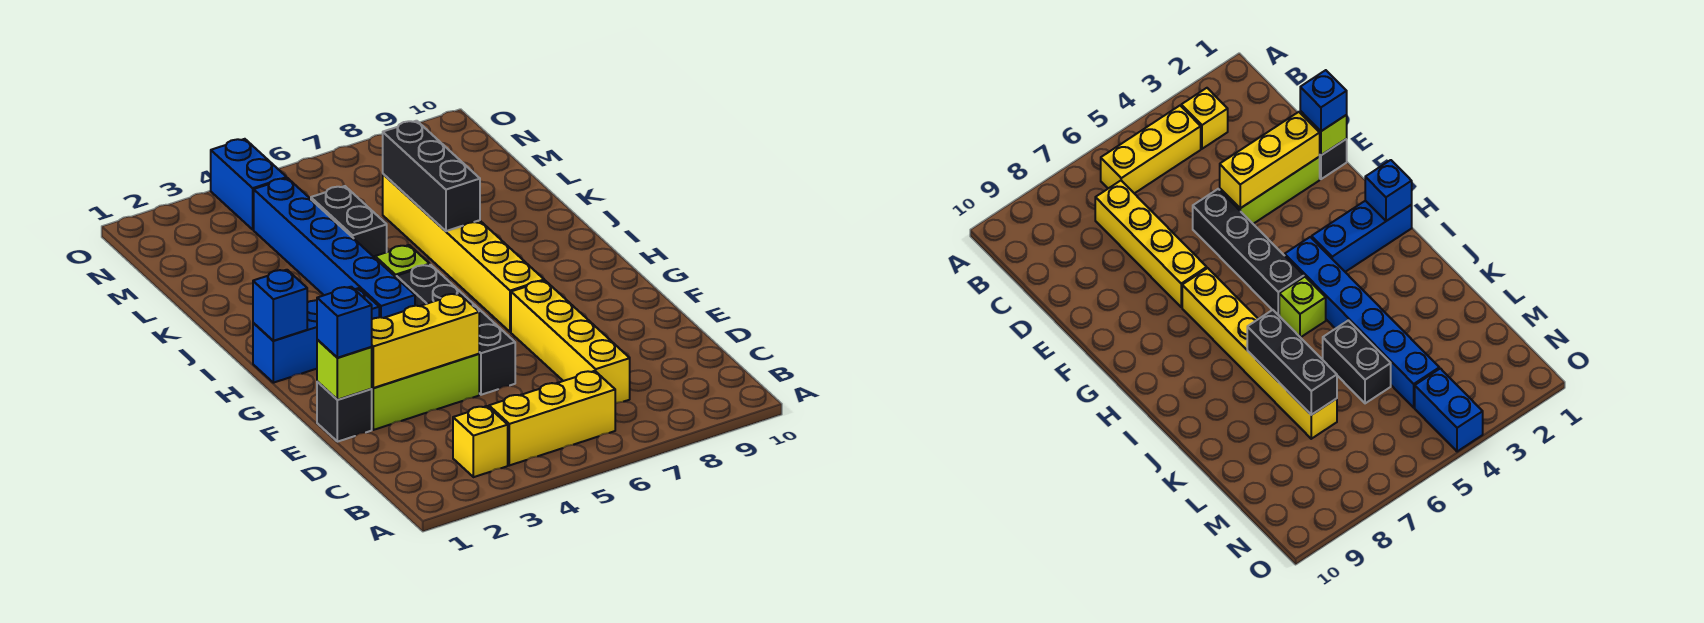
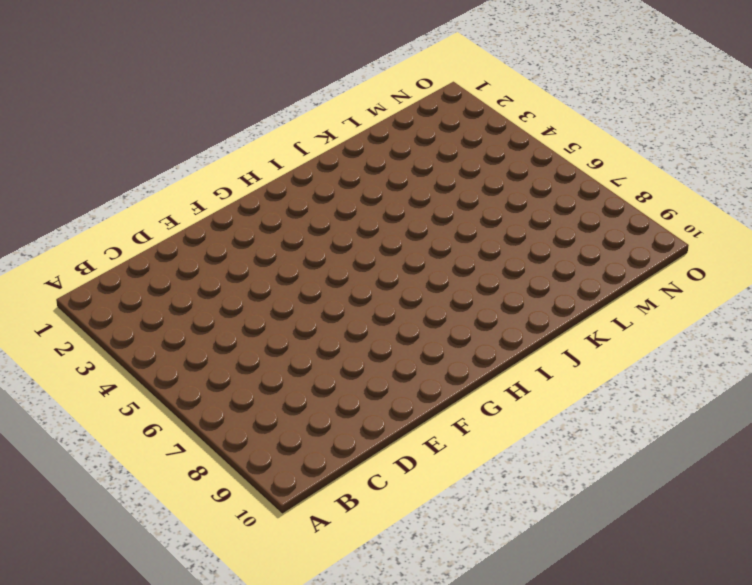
none -> yellow 1x1 brick [453,406,508,477]
none -> yellow 1x3 brick [489,371,615,465]
none -> yellow 1x4 brick [511,281,630,404]

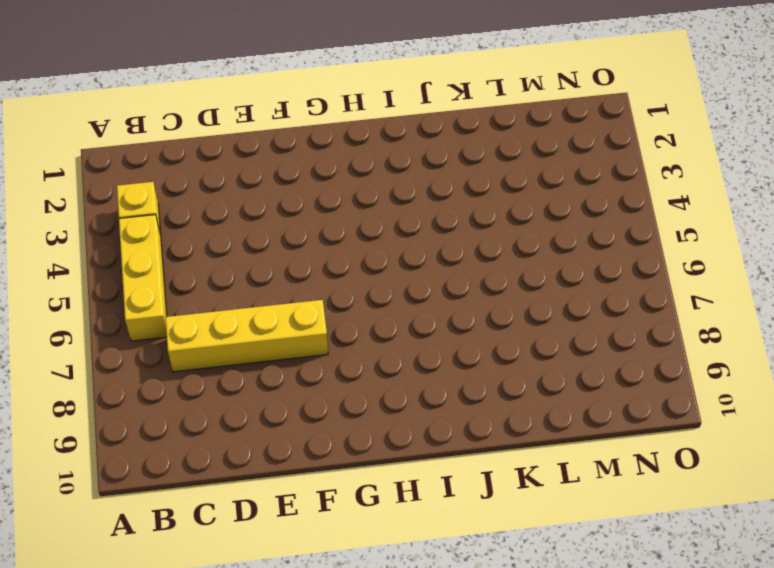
none -> black 1x1 brick [317,381,372,442]
none -> lime 1x3 brick [372,354,479,430]
none -> black 1x4 brick [396,265,515,395]

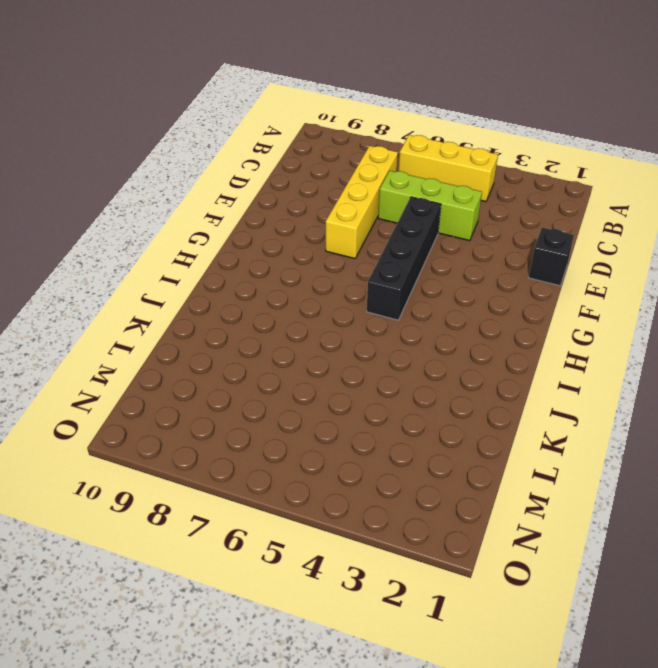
lime 1x3 brick [378,171,482,241] -> lime 1x3 brick moved to [372,354,479,430]
none -> yellow 1x1 brick [453,406,508,477]
none -> yellow 1x6 brick [383,174,544,332]
none -> blue 1x3 brick [253,288,379,383]

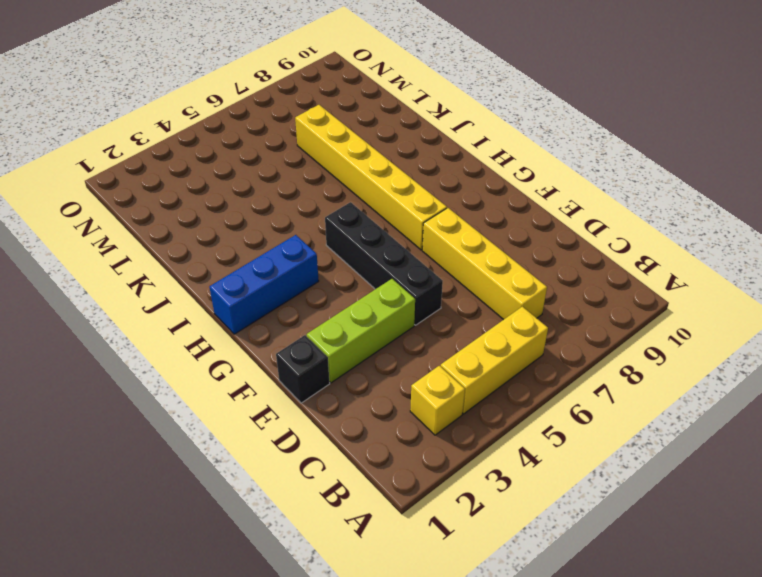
none -> blue 1x6 brick [254,178,415,318]
none -> lime 1x1 brick [375,245,430,277]
none -> black 1x2 brick [311,186,387,258]

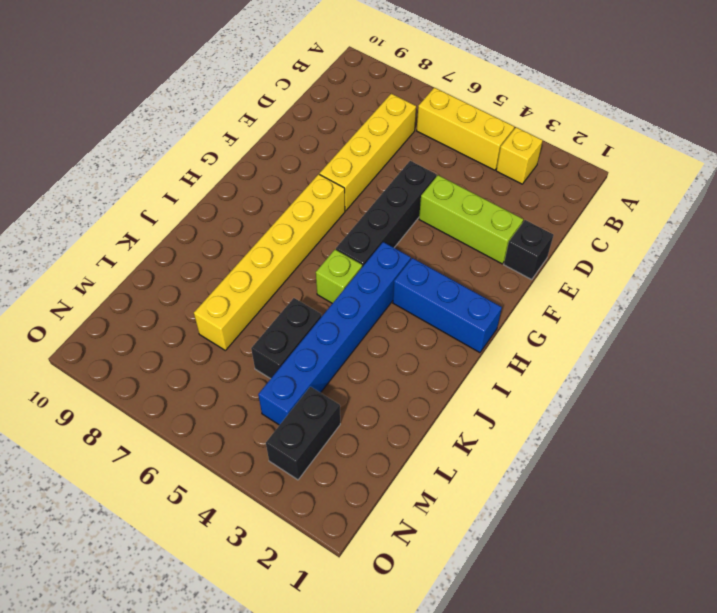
black 1x2 brick [266,387,340,480] -> none
none -> blue 1x2 brick [211,139,287,229]
none -> lime 1x1 brick [317,340,372,400]
none -> yellow 1x3 brick [372,293,479,388]

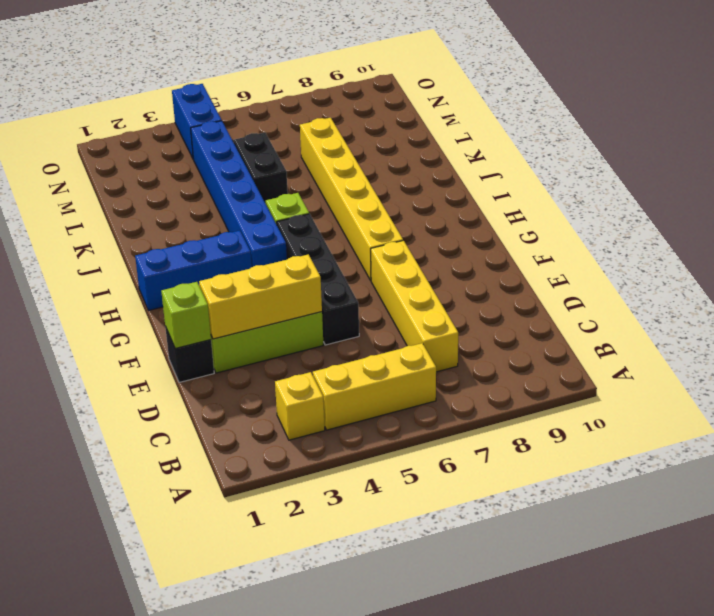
none -> blue 1x1 brick [253,270,307,341]
none -> black 1x3 brick [383,121,480,231]
none -> blue 1x1 brick [317,287,372,358]

